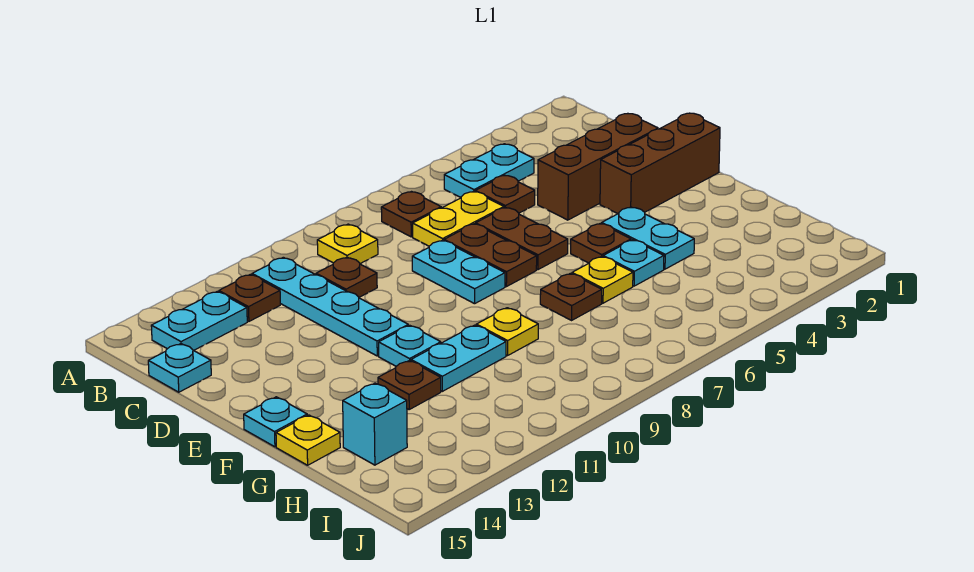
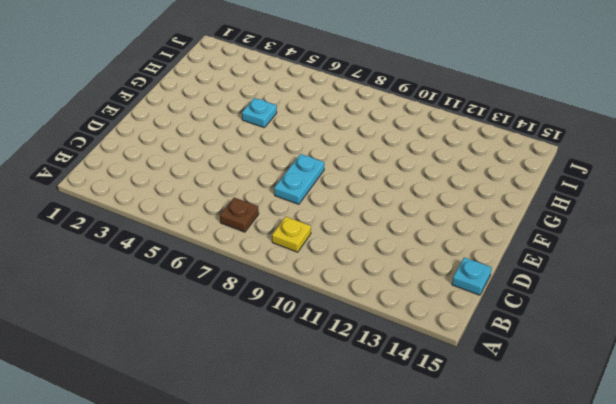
none -> cyan 1x2 plate [444,144,534,198]
none -> cyan 1x4 plate [252,257,408,356]
none -> brown 1x1 plate [219,274,280,321]

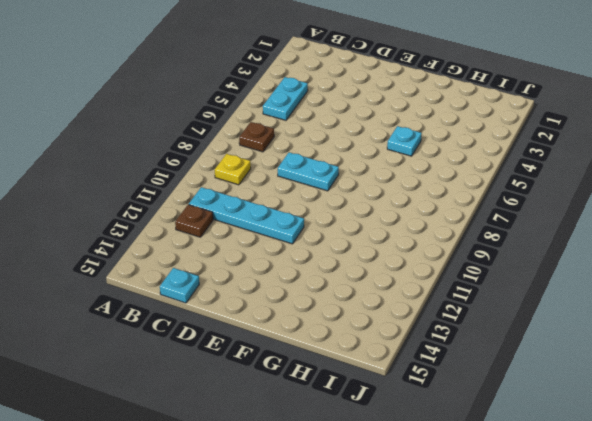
none -> cyan 1x2 plate [151,291,247,350]
none -> brown 1x1 plate [475,176,535,213]
none -> yellow 1x2 plate [413,191,504,246]

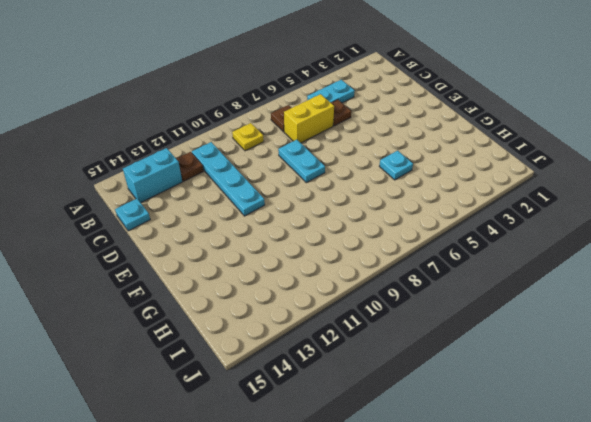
cyan 1x2 brick [123,148,182,203] -> cyan 1x2 plate [151,291,247,350]
yellow 1x2 brick [284,94,334,143] -> yellow 1x2 plate [413,191,504,246]
none -> brown 1x1 plate [316,257,377,297]
none -> brown 1x3 brick [538,114,658,220]
none -> brown 1x2 plate [476,207,568,270]

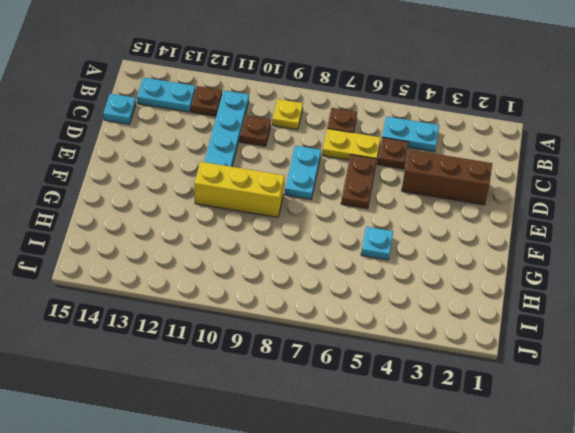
yellow 1x3 brick [194,162,284,217] -> cyan 1x1 plate [379,325,441,366]
none -> brown 1x2 plate [444,224,537,287]
none -> brown 1x3 brick [600,113,720,214]
none -> cyan 1x2 plate [602,207,694,269]

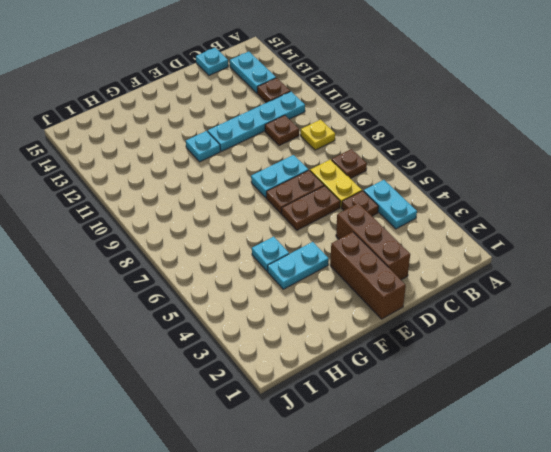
none -> brown 1x1 plate [571,223,631,263]
none -> cyan 1x1 plate [244,397,307,447]
none -> yellow 1x1 plate [572,257,633,303]

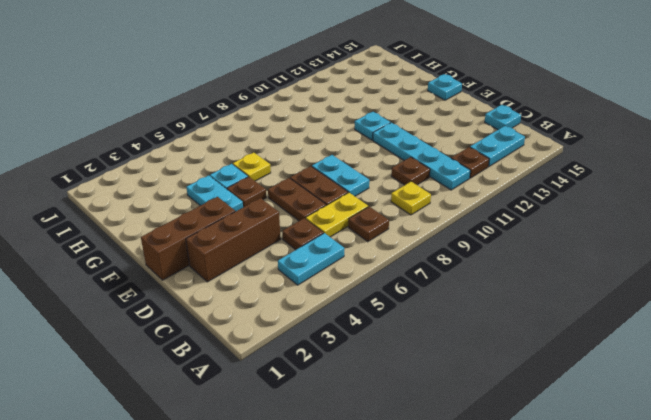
none -> brown 1x1 plate [540,273,602,320]
none -> yellow 1x1 plate [476,308,538,356]
none -> cyan 1x2 plate [411,325,506,391]

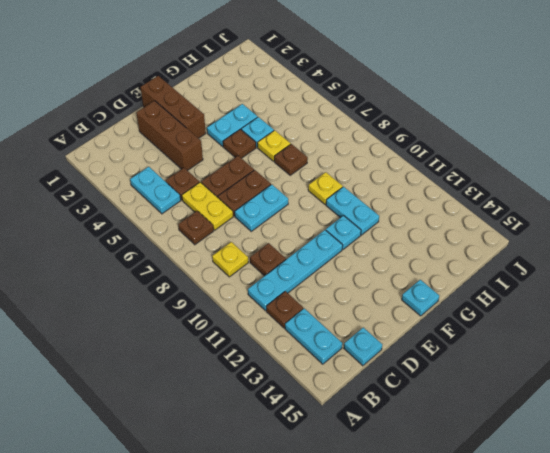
none -> brown 1x1 plate [378,360,441,409]
none -> yellow 1x1 plate [276,415,340,465]
none -> cyan 1x1 brick [343,383,407,465]

